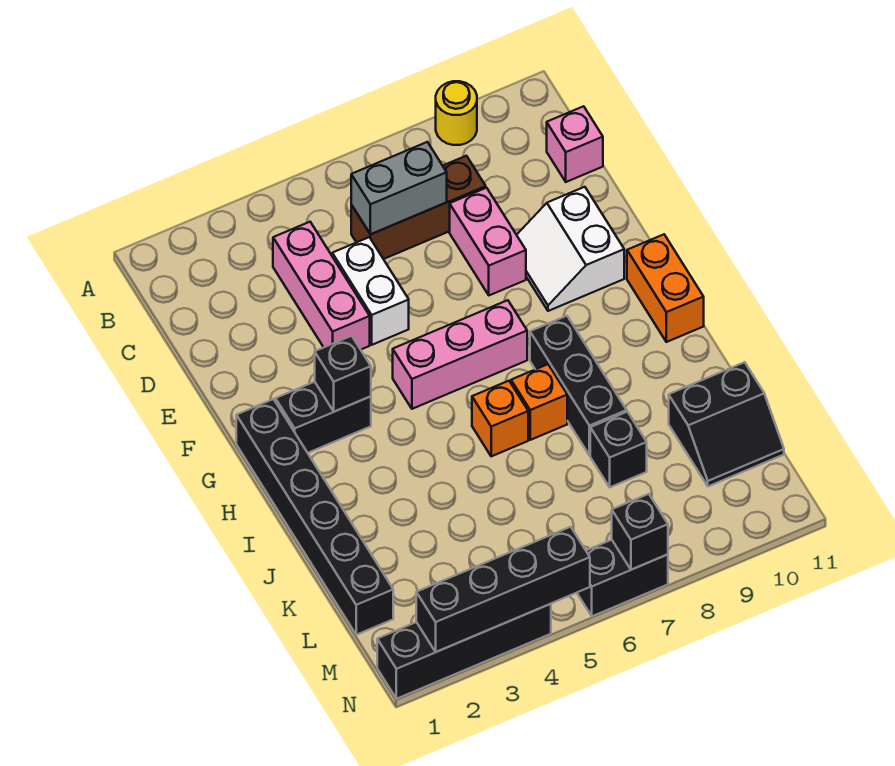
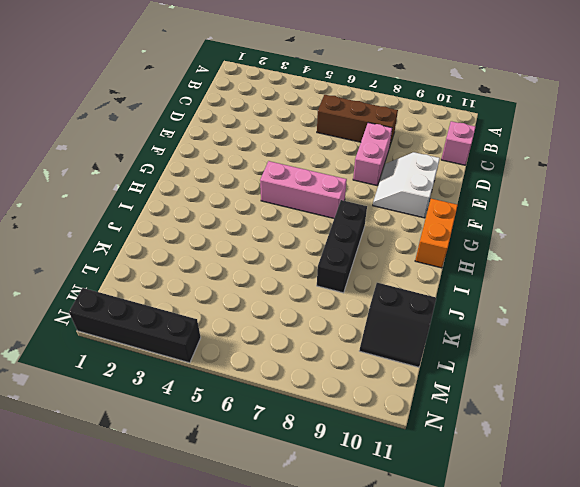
none -> yellow 1x1 round brick [436,81,477,145]
none -> pink 1x3 brick [273,222,370,350]
none -> white 1x2 brick [332,237,409,345]

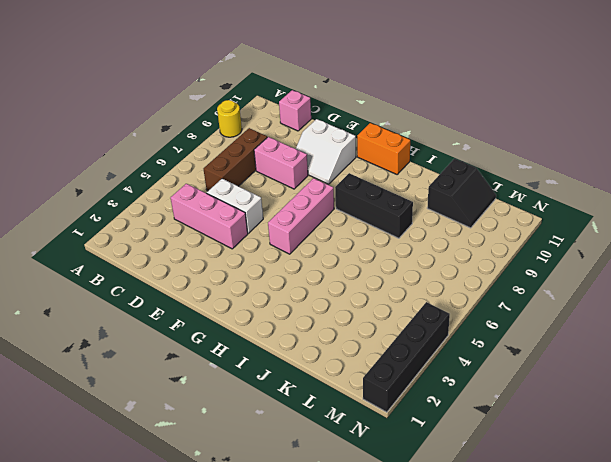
none -> black 1x6 brick [236,399,393,635]
none -> black 1x2 brick [275,382,371,453]
none -> orange 1x1 brick [472,381,528,456]

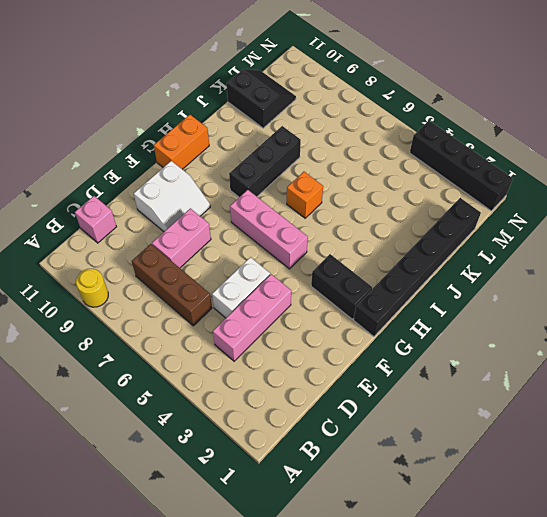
none -> orange 1x1 brick [511,364,567,440]
none -> black 1x1 brick [590,412,647,487]
none -> black 1x2 brick [577,540,668,616]

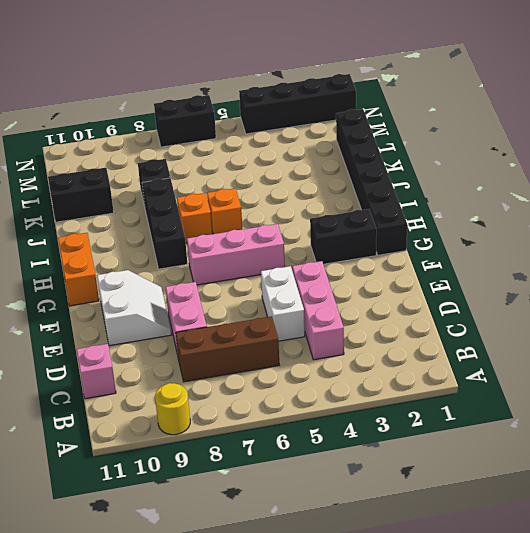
none -> grey 1x2 brick [351,142,447,234]
none -> black 1x1 brick [315,336,371,412]
none -> black 1x4 brick [416,527,590,652]

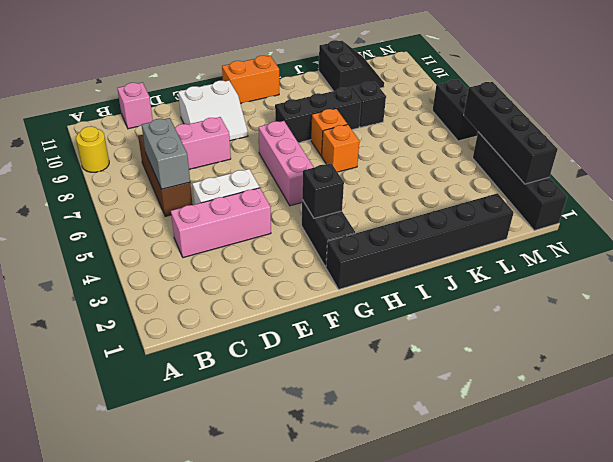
none -> black 1x1 brick [612,494,668,570]

